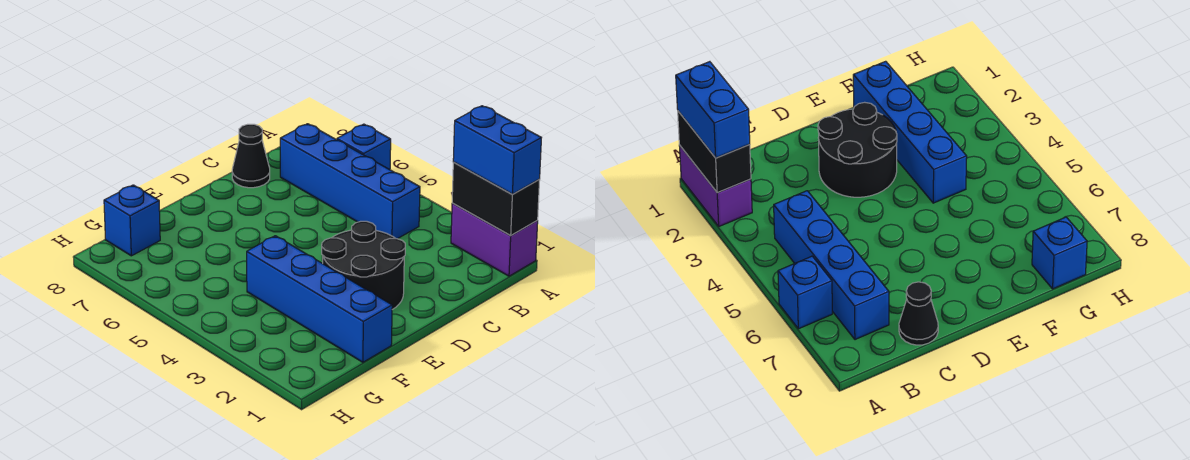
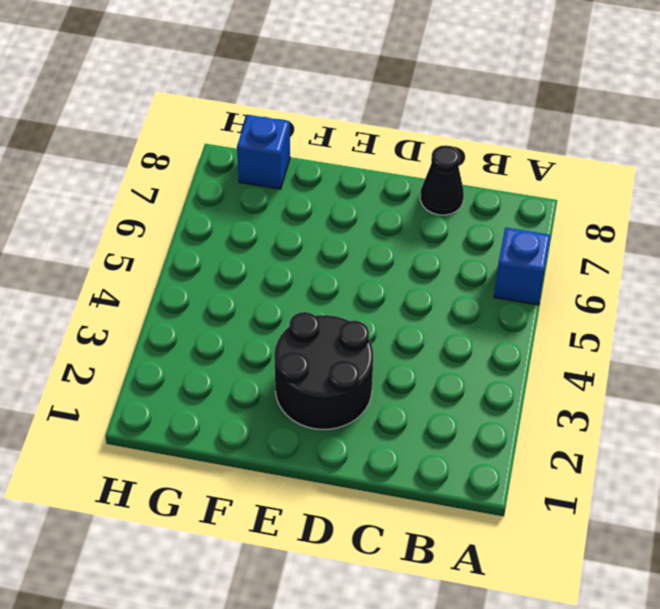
none -> purple 1x2 brick [451,203,538,276]
none -> blue 1x4 brick [280,124,420,239]

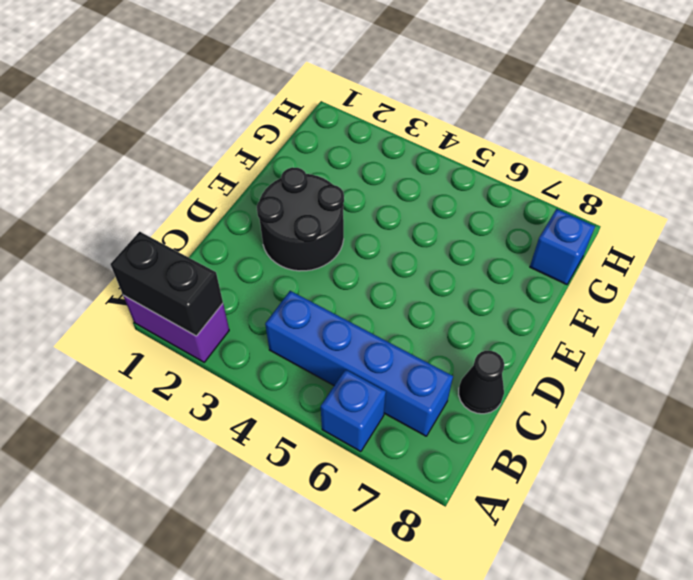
none -> blue 1x4 brick [247,236,392,362]
none -> blue 1x2 brick [453,106,541,194]

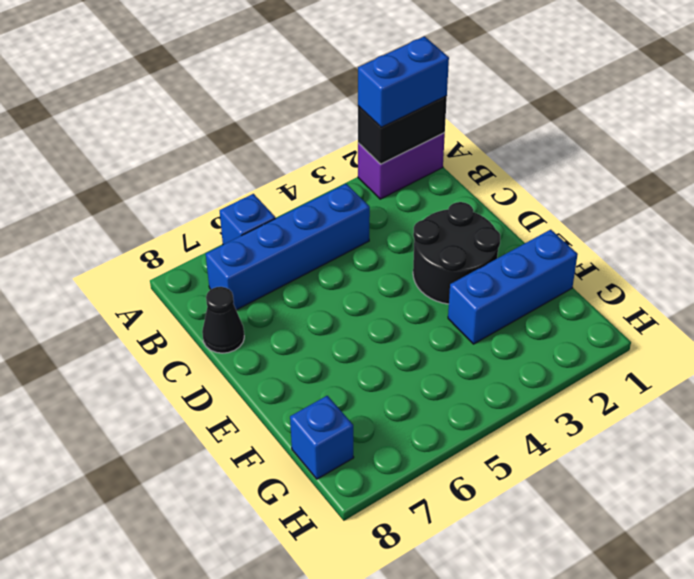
blue 1x3 brick [448,230,578,344] -> blue 1x4 brick [247,236,392,362]

